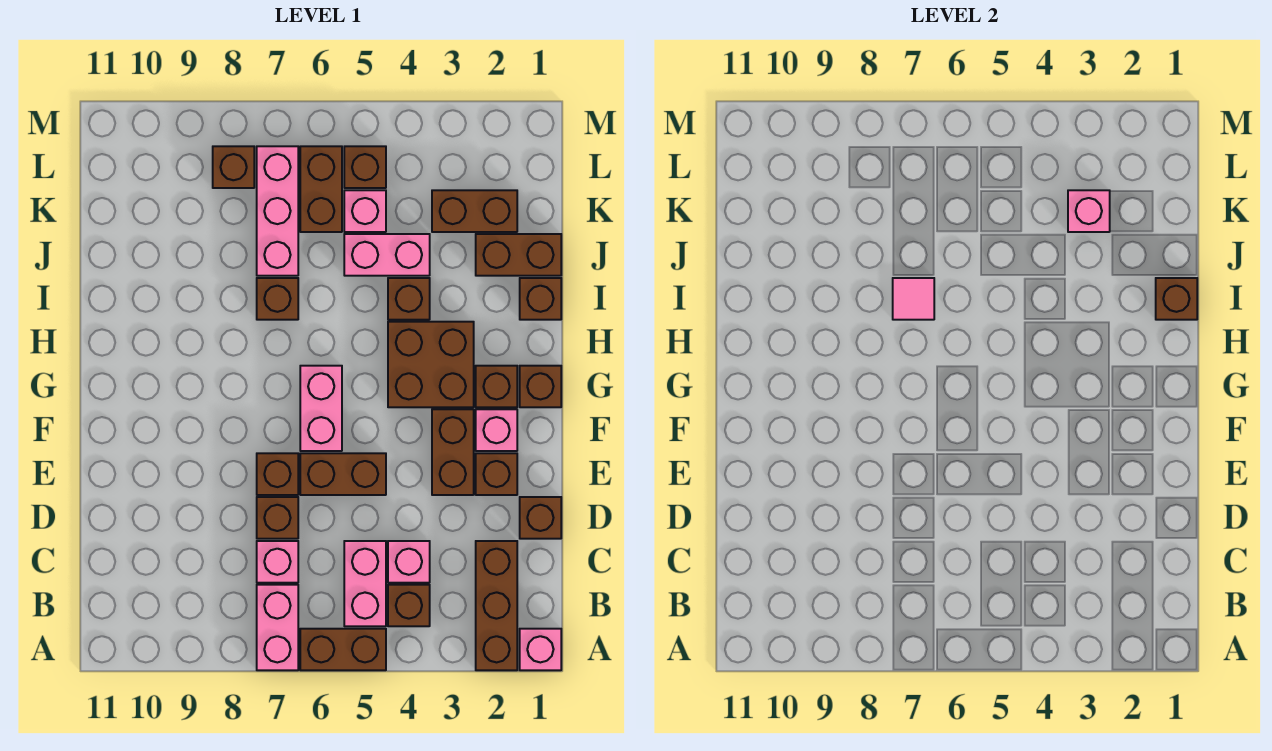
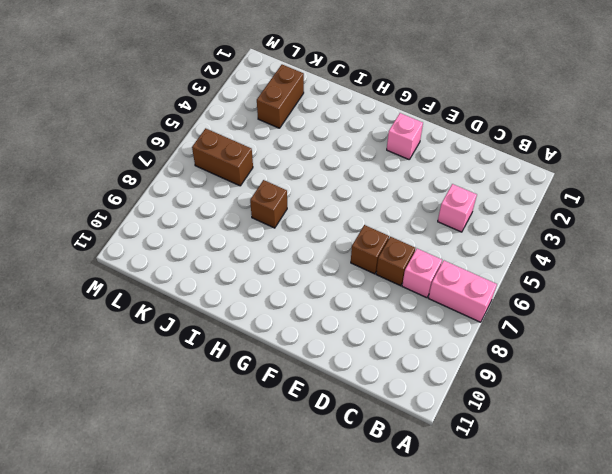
none -> pink 1x1 brick [520,629,561,670]
none -> brown 1x3 brick [476,541,517,670]
none -> brown 1x2 brick [300,629,386,670]
none -> brown 1x1 brick [388,585,430,626]

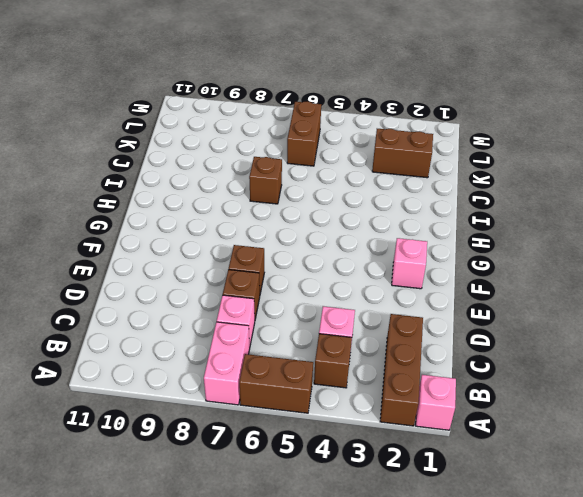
none -> pink 1x2 brick [344,541,386,626]
none -> brown 1x1 brick [520,497,561,539]
none -> brown 1x1 brick [476,453,517,495]
none -> brown 1x2 brick [432,409,474,495]

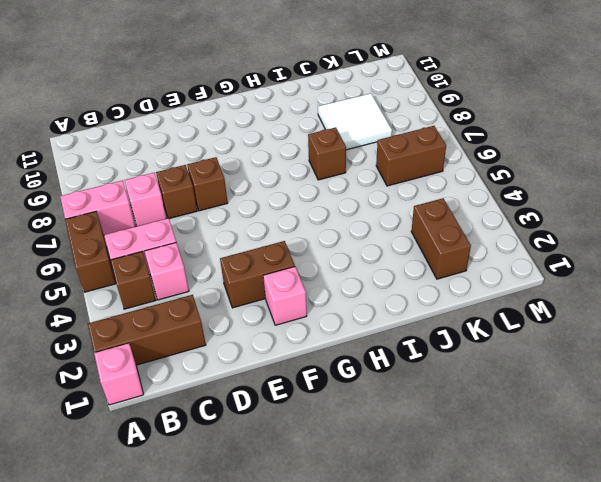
white 2x2 tile [318,93,392,150] -> none
none -> brown 1x1 brick [520,497,561,539]
none -> brown 1x1 brick [476,453,517,495]
none -> brown 1x2 brick [300,453,386,495]
none -> pink 1x2 brick [300,366,342,451]

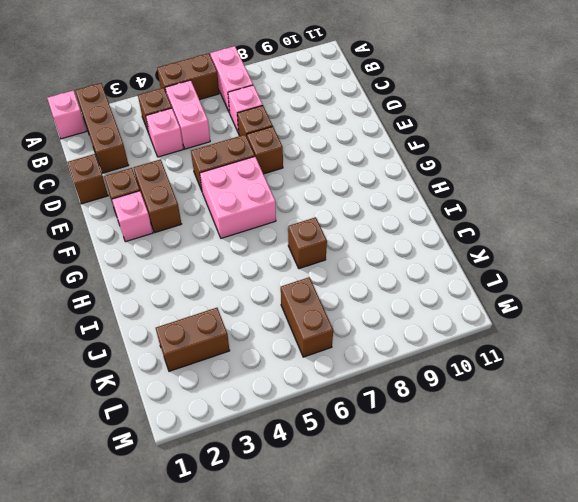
pink 2x2 brick [200,157,276,238] -> pink 1x2 brick [300,366,342,451]
none -> brown 1x1 brick [520,366,561,407]
none -> brown 1x1 brick [476,366,517,407]
none -> brown 2x2 brick [388,322,474,407]
none -> brown 1x1 brick [520,278,561,320]

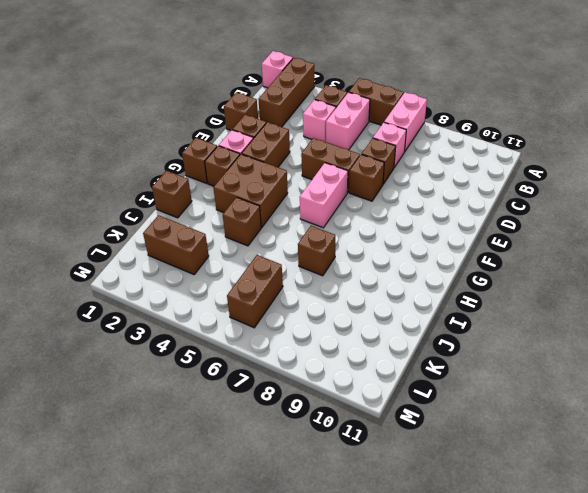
none -> brown 1x2 brick [476,234,561,276]
none -> pink 1x2 brick [344,234,430,276]
none -> pink 1x3 brick [257,146,298,276]
none -> pink 1x1 brick [344,190,386,232]

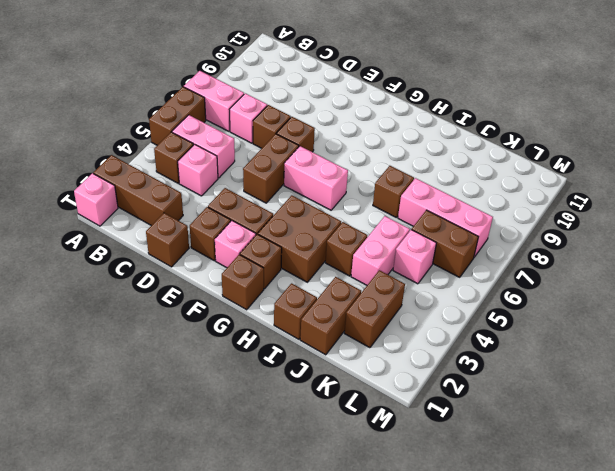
none -> brown 1x1 brick [344,146,386,188]
none -> brown 1x1 brick [213,146,254,188]
none -> brown 1x1 brick [1156,278,1197,320]
none -> pink 1x1 tile [893,278,934,320]

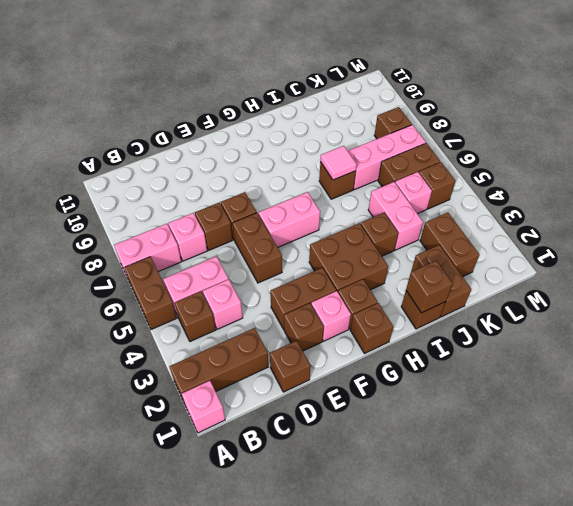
none -> pink 1x1 brick [1068,190,1110,232]

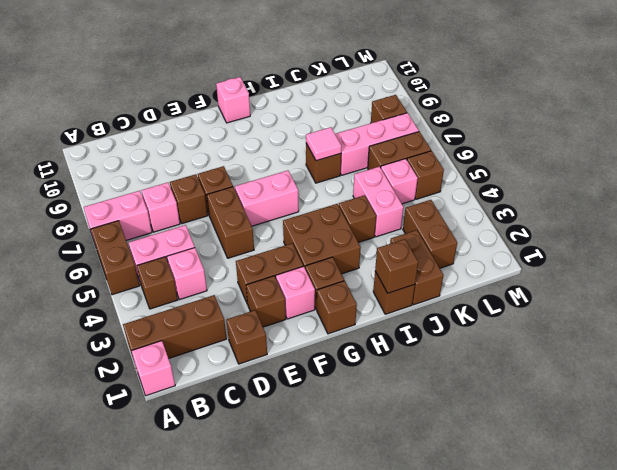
pink 1x1 brick [216,77,250,123] -> pink 1x1 brick moved to [1068,190,1110,232]

